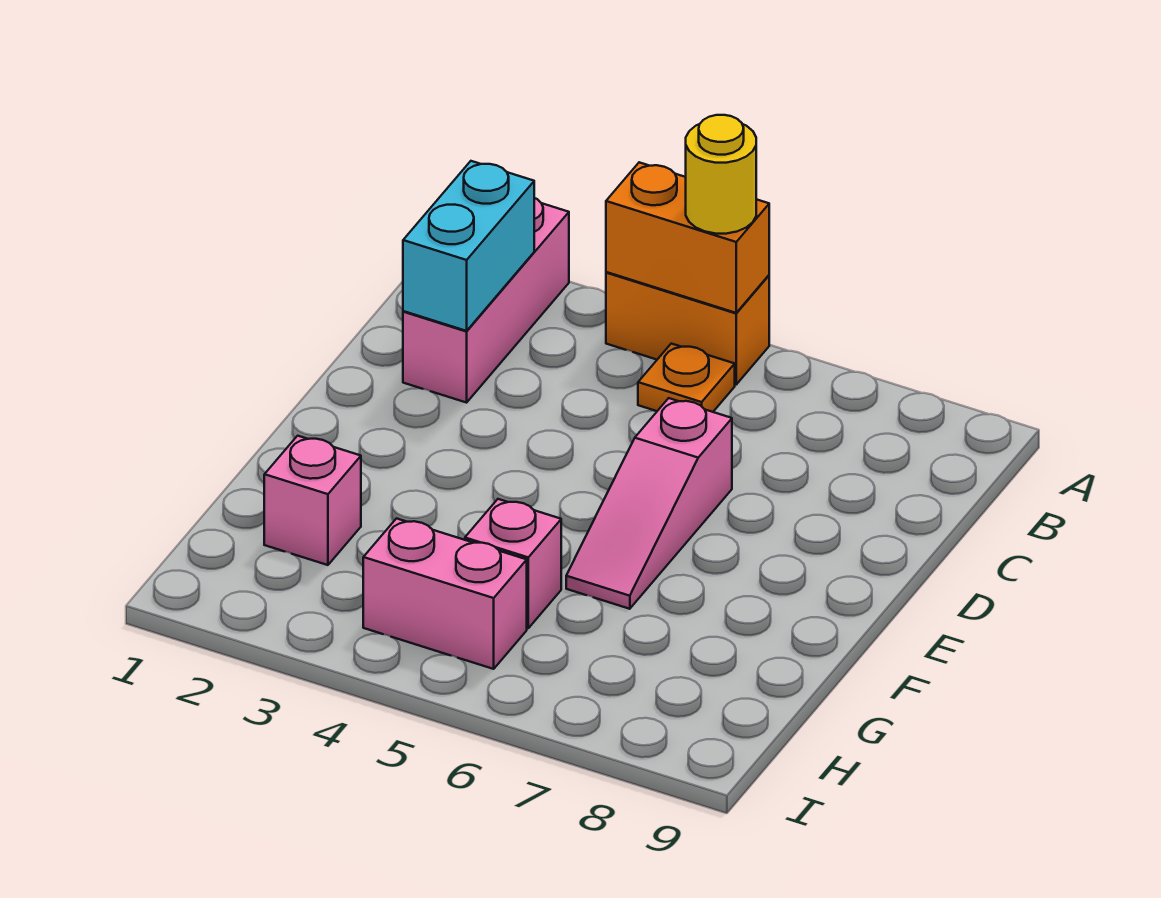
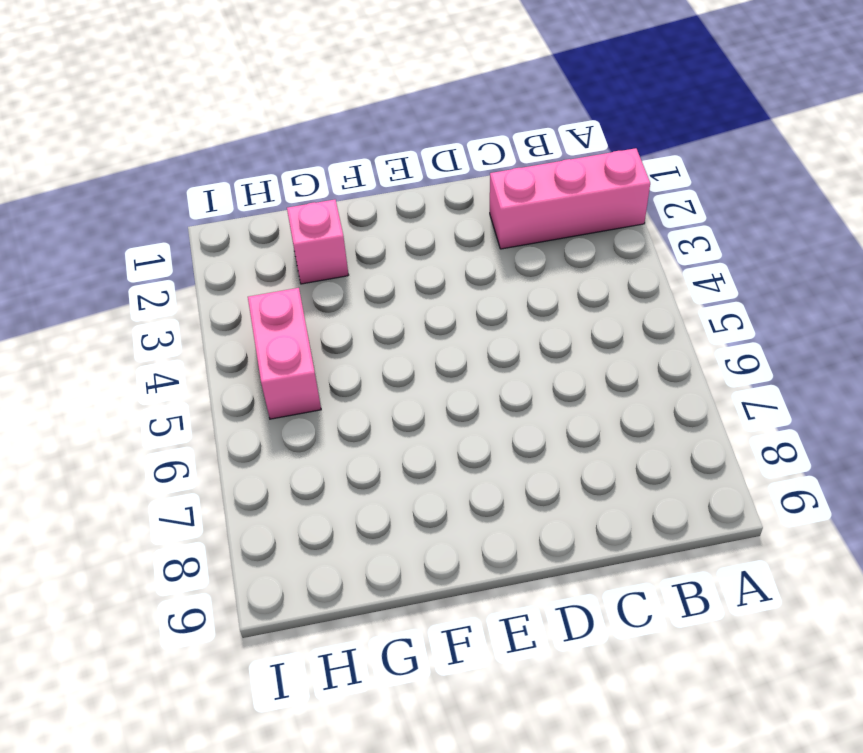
none -> orange 1x2 brick [606,272,769,384]
none -> orange 1x1 plate [638,344,735,412]

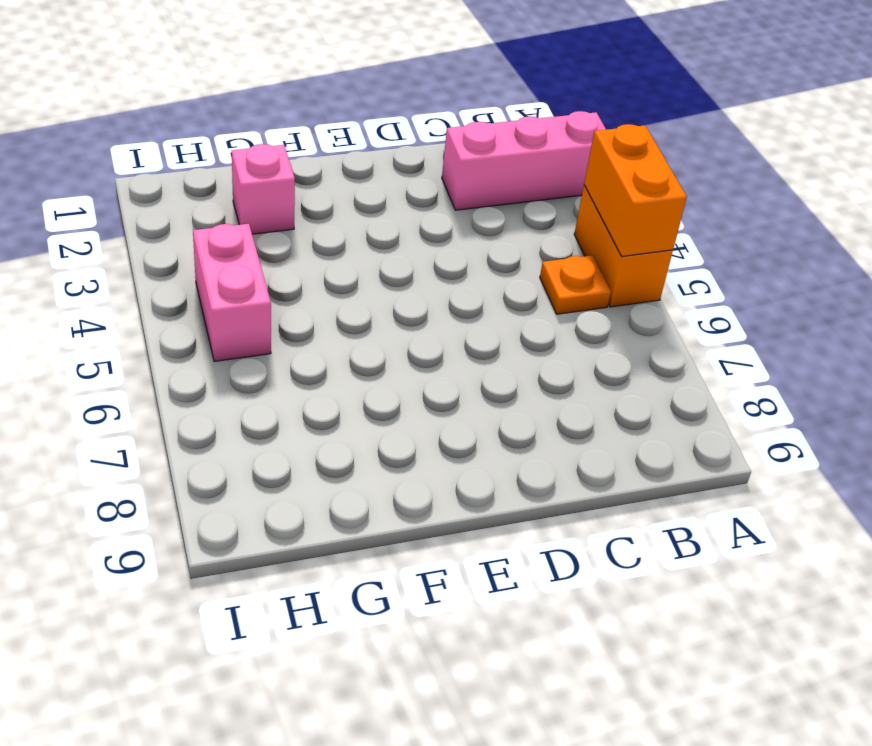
none -> pink 1x3 slope [566,398,732,609]
none -> pink 1x1 brick [465,499,561,628]

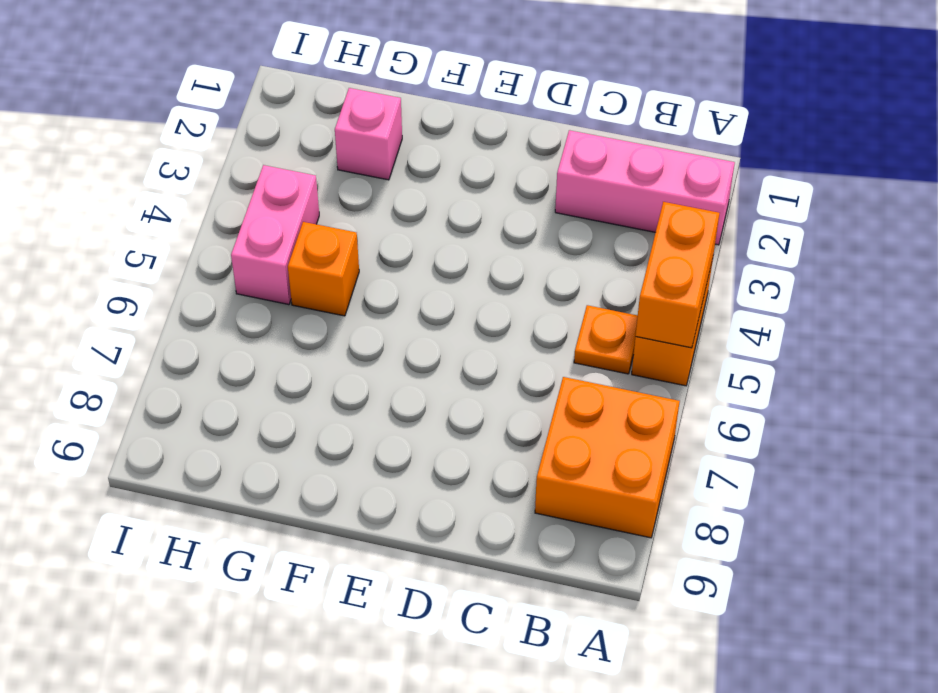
orange 2x2 brick [535,377,680,538] -> none
orange 1x1 brick [288,222,359,316] -> pink 1x1 brick [465,499,561,628]
none -> pink 1x3 slope [566,398,732,609]
none -> cyan 1x2 brick [403,161,534,331]

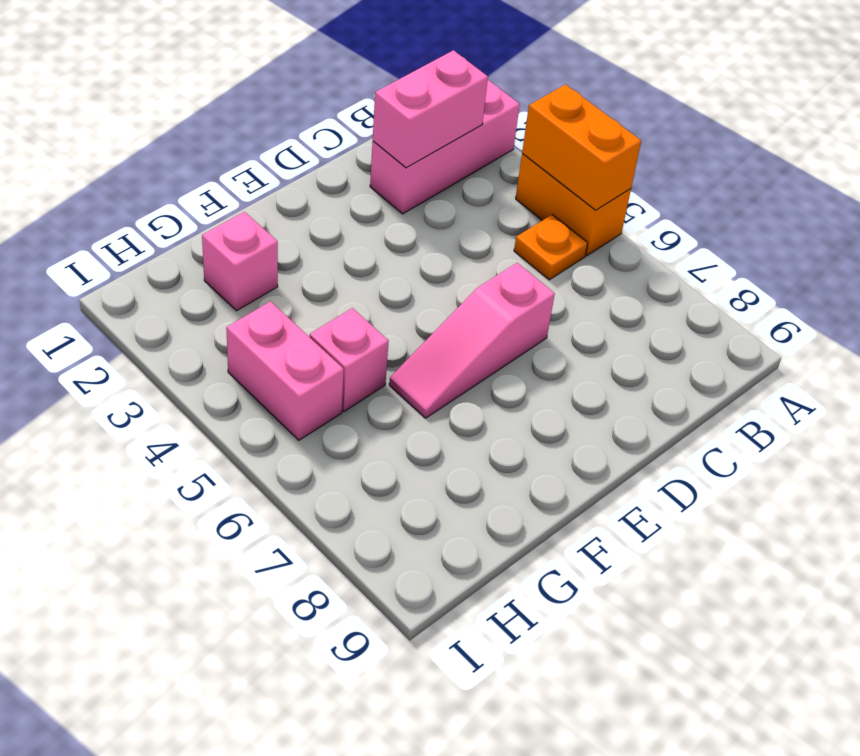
pink 1x2 brick [373,50,488,168] -> cyan 1x2 brick [403,161,534,331]
none -> yellow 1x1 round brick [686,115,756,234]

